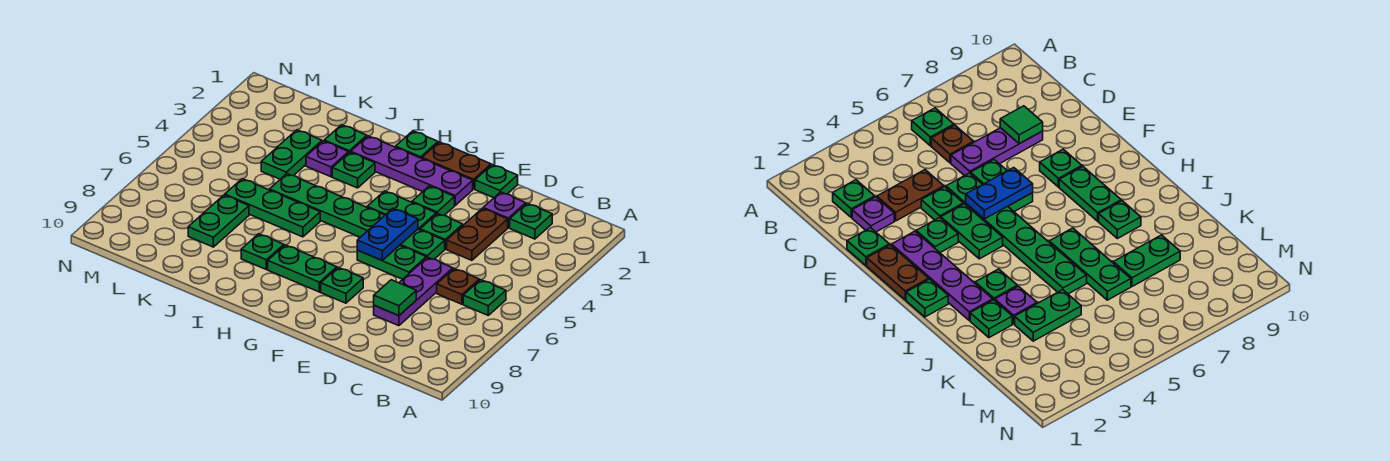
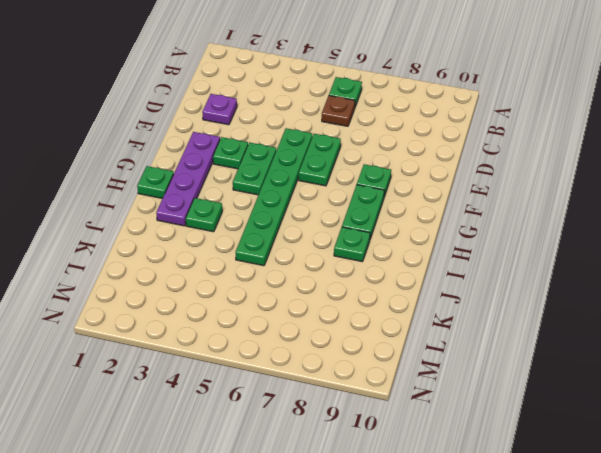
none -> green 1x1 plate [510,203,552,239]
none -> brown 1x2 plate [447,208,508,260]
none -> purple 1x3 plate [374,257,453,326]

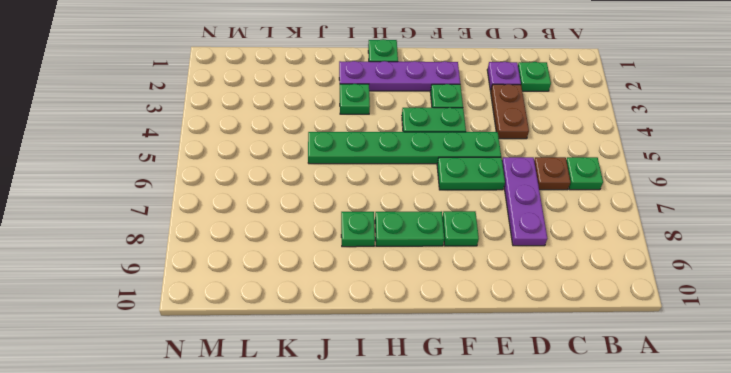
none -> green 1x1 plate [475,165,518,198]
none -> green 1x1 plate [420,213,463,249]
none -> brown 1x2 plate [422,142,491,189]

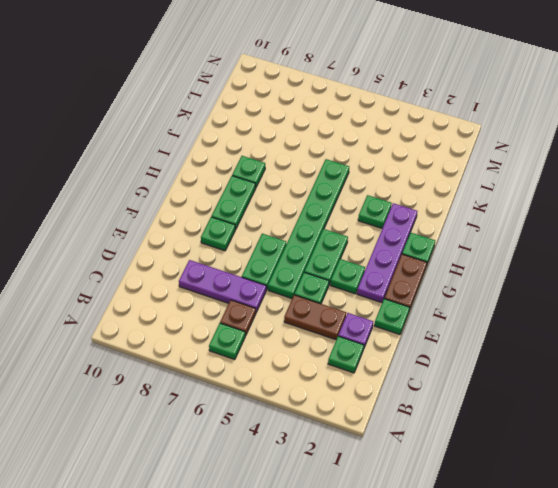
none -> green 1x3 plate [225,179,320,237]
none -> green 1x1 plate [324,125,367,152]
none -> purple 1x1 plate [306,141,349,177]

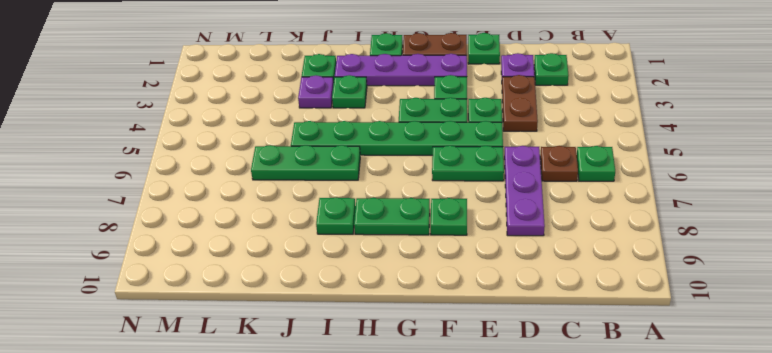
none -> green 1x2 plate [261,130,322,179]
none -> green 1x2 plate [188,195,249,247]
none -> green 1x1 tile [374,280,416,316]

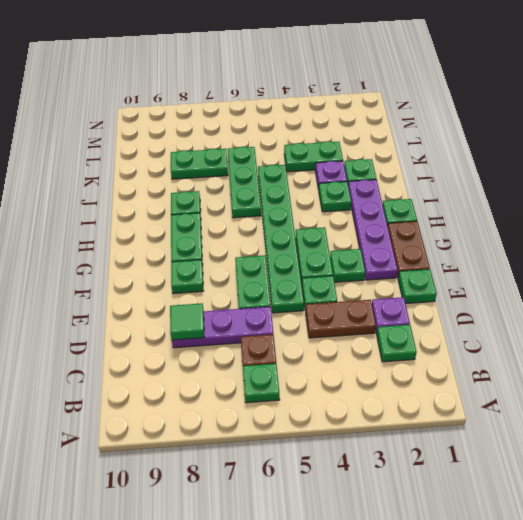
none -> blue 1x2 plate [357,209,418,261]

